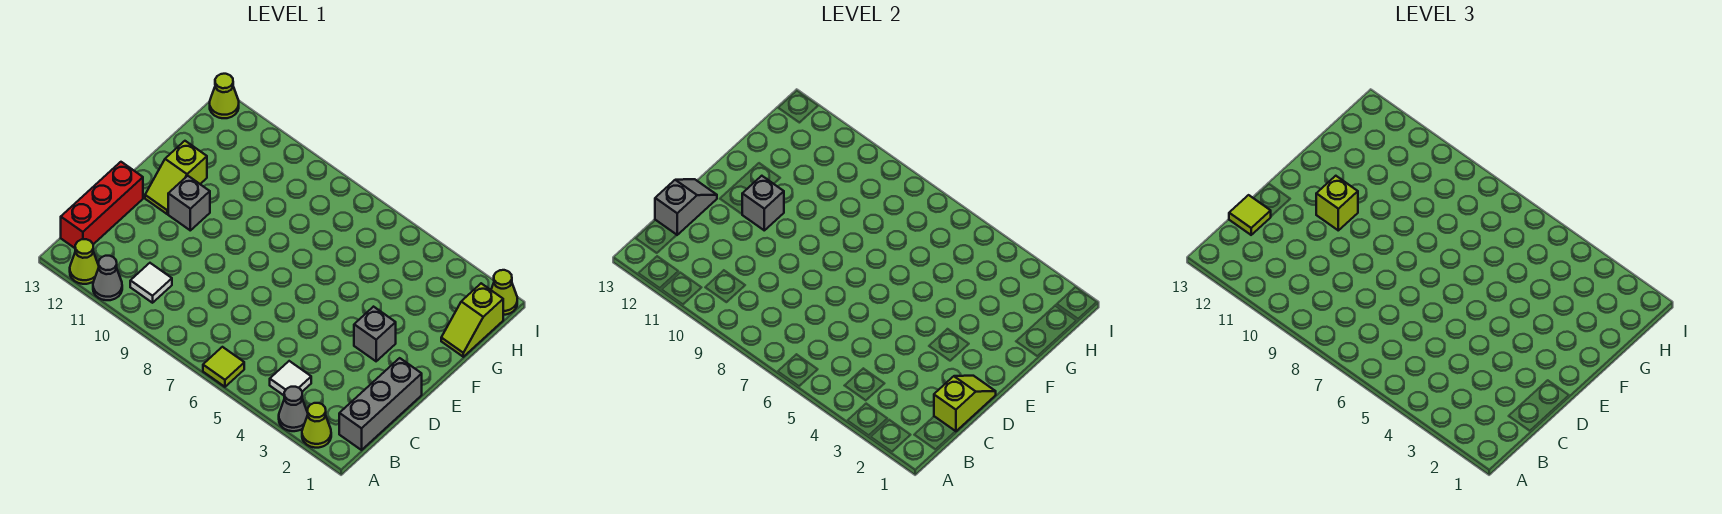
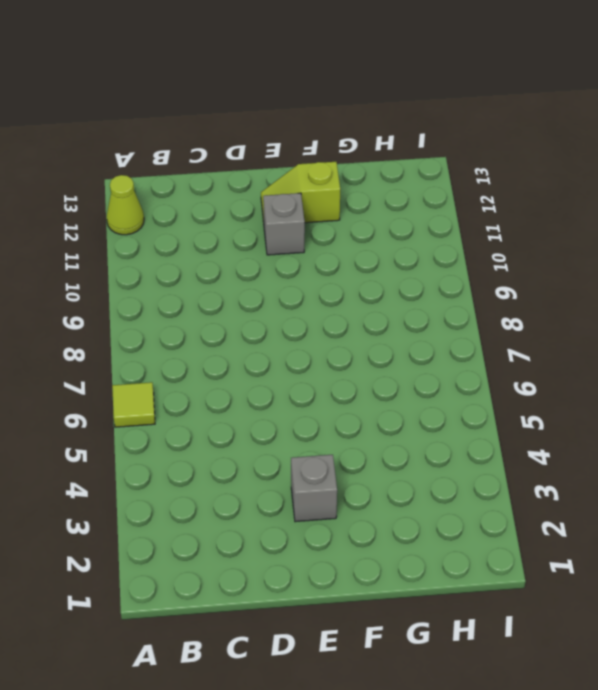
none -> lime 1x1 cone [302,403,331,448]
none -> grey 1x1 cone [279,387,308,431]
none -> grey 1x1 cone [93,256,122,300]

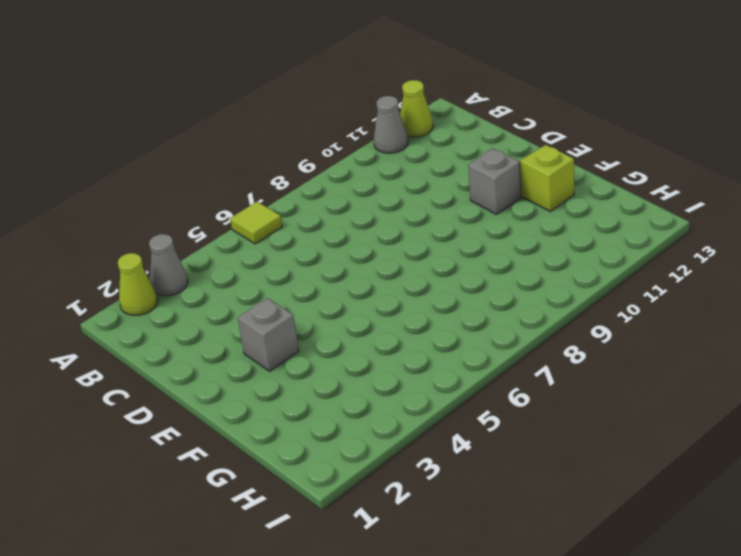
none -> grey 1x3 brick [339,358,422,450]
none -> white 1x1 tile [270,361,311,395]
none -> white 1x1 tile [130,263,172,303]

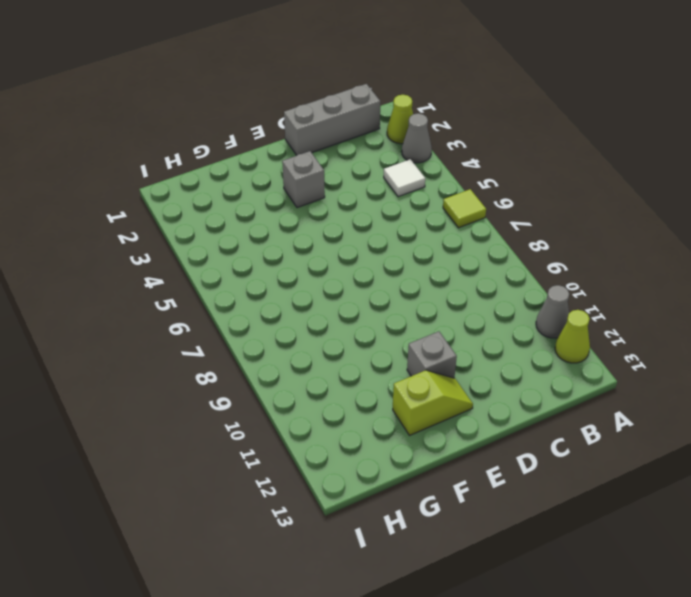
none -> white 1x1 tile [130,263,172,303]
none -> red 1x3 brick [61,162,143,248]
none -> lime 1x2 slope [441,283,503,357]

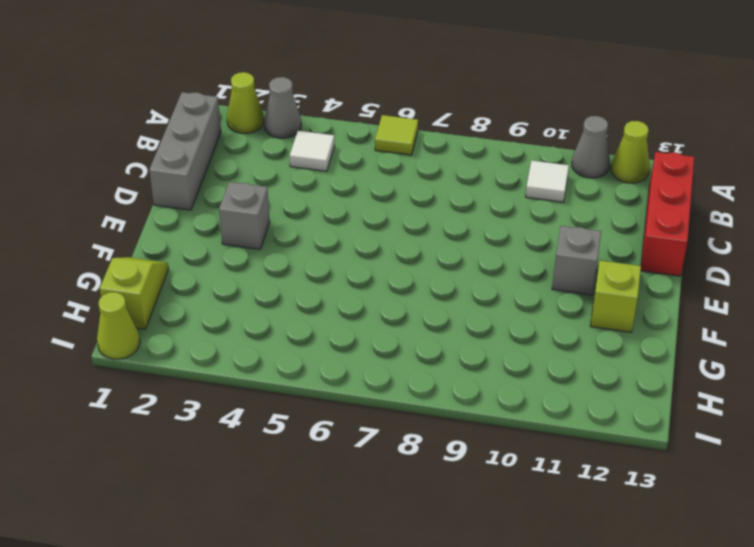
none -> lime 1x1 cone [210,74,239,118]
none -> lime 1x2 slope [934,376,996,431]
none -> grey 1x2 slope [655,179,717,235]

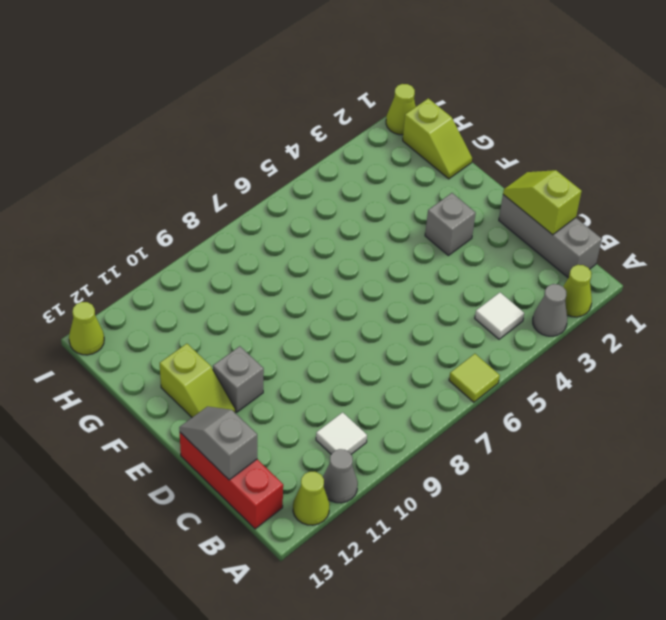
none -> grey 1x1 brick [742,176,784,230]
none -> lime 1x1 tile [1229,195,1271,235]
none -> lime 1x1 brick [1316,176,1358,230]

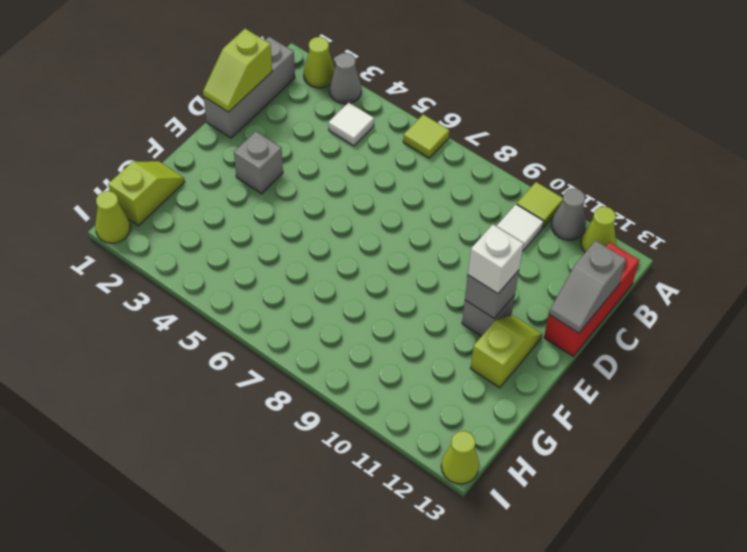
lime 1x1 tile [517,182,563,228] -> lime 1x1 tile moved to [1229,195,1271,235]
white 1x1 brick [468,225,523,294] -> lime 1x1 brick [1316,176,1358,230]

